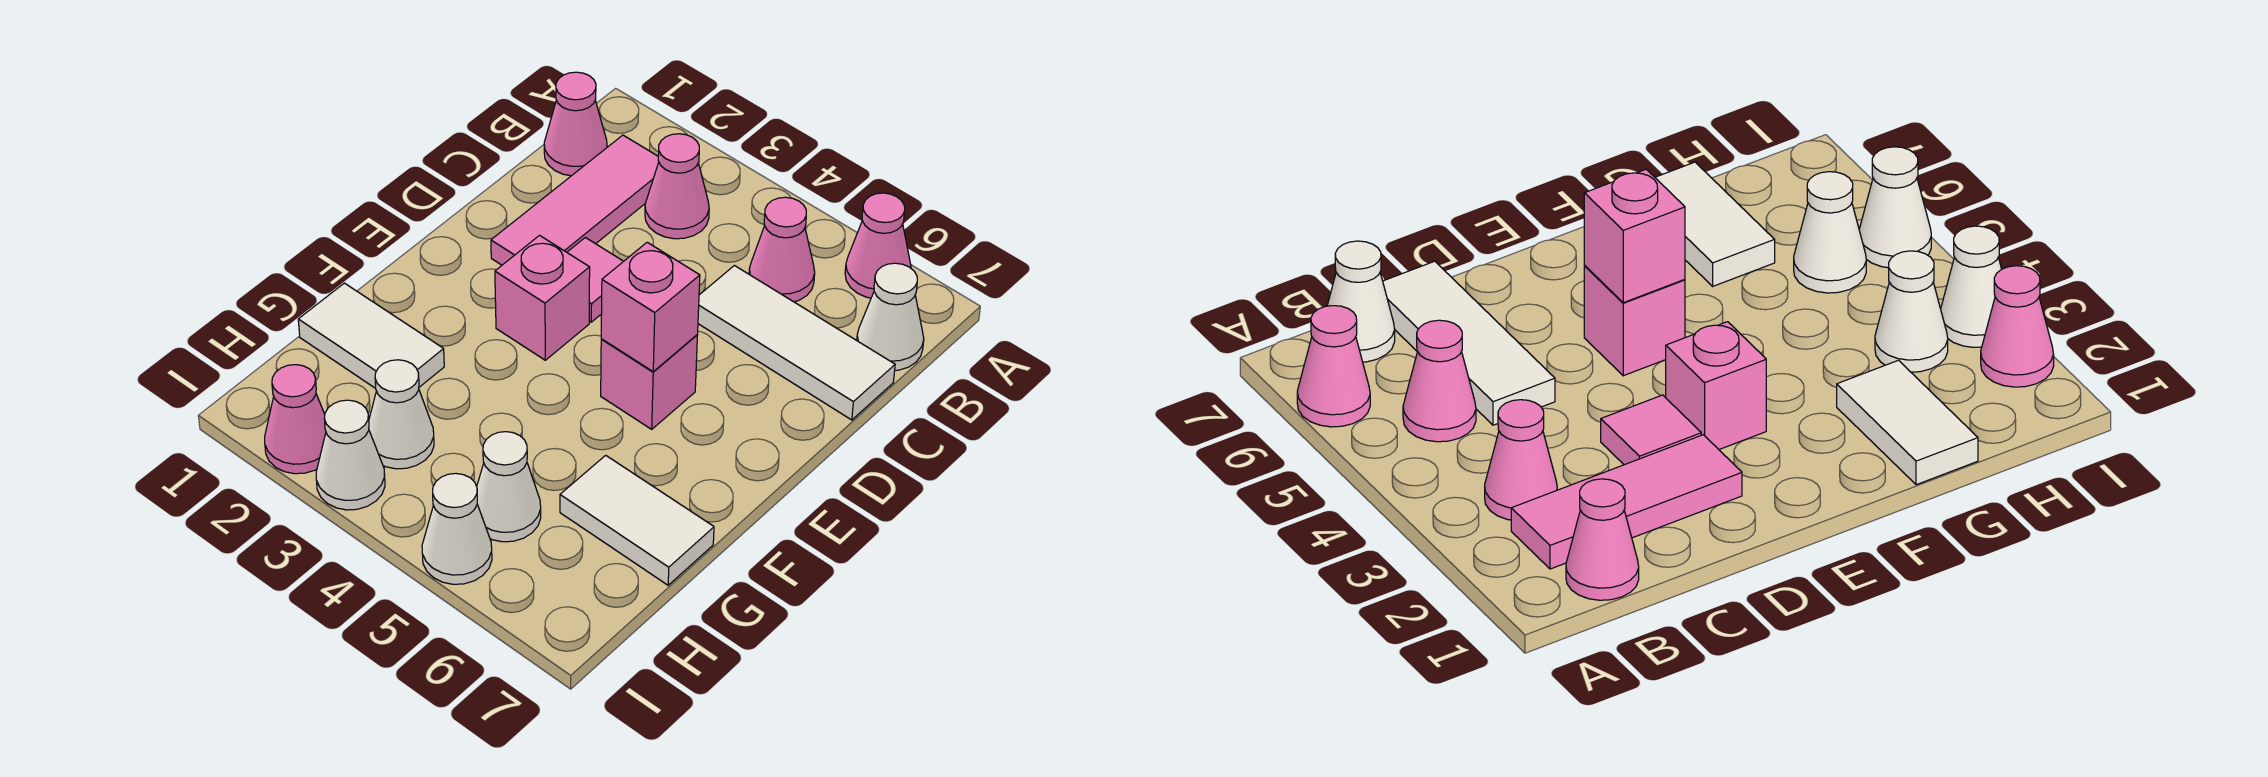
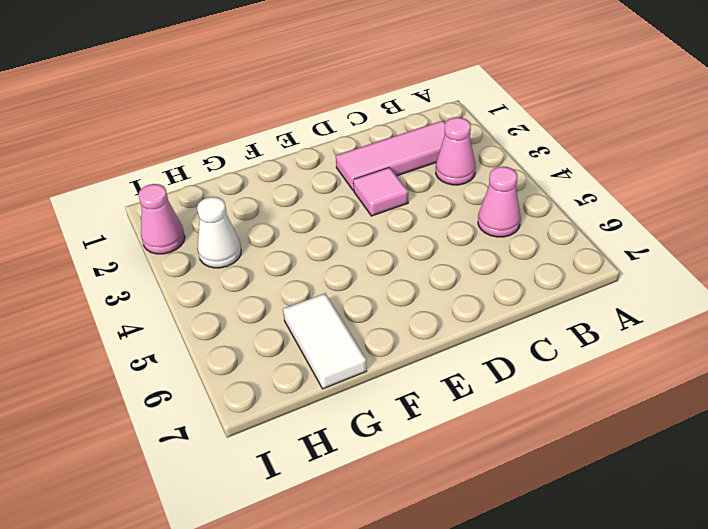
none -> pink 1x1 cone [845,193,911,298]
none -> pink 1x1 cone [544,72,607,176]
none -> white 1x1 cone [857,263,924,370]

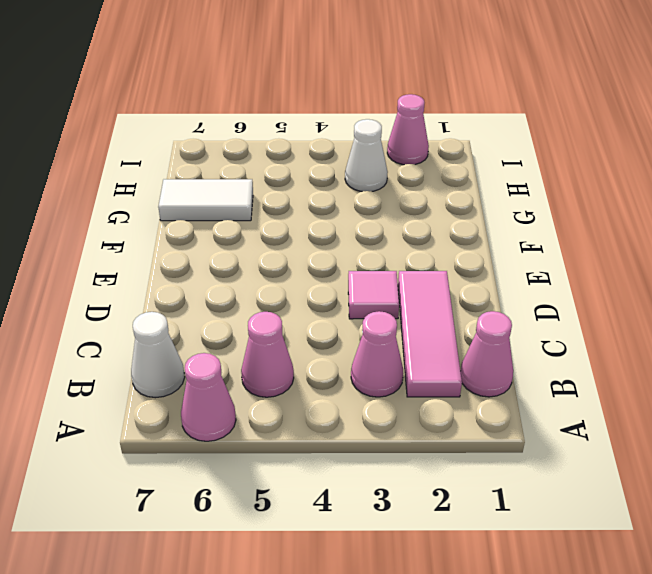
none -> white 1x3 tile [698,266,895,420]
none -> pink 1x1 brick [495,235,590,360]
none -> pink 1x1 brick [601,335,698,429]

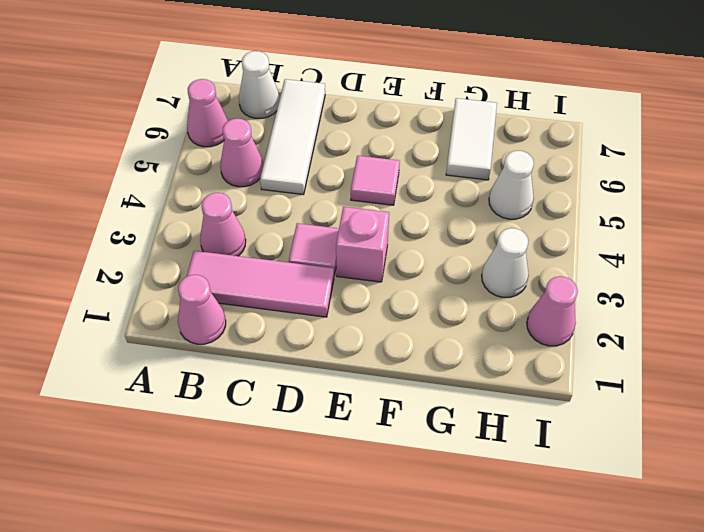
pink 1x1 tile [351,156,400,205] -> pink 1x1 brick [601,335,698,429]
none -> white 1x2 tile [298,283,444,388]
none -> white 1x1 cone [316,400,385,510]
none -> white 1x1 cone [422,473,492,584]

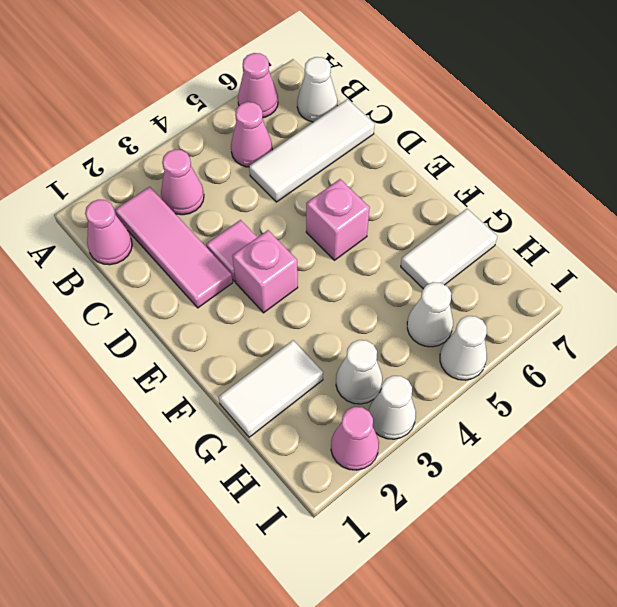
none -> pink 1x1 brick [601,242,700,372]

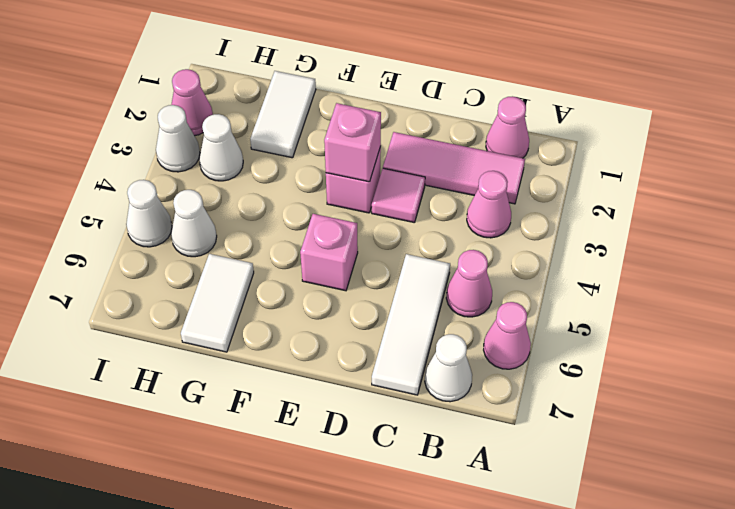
pink 1x1 brick [324,103,381,182] -> pink 1x1 brick moved to [601,242,700,372]

